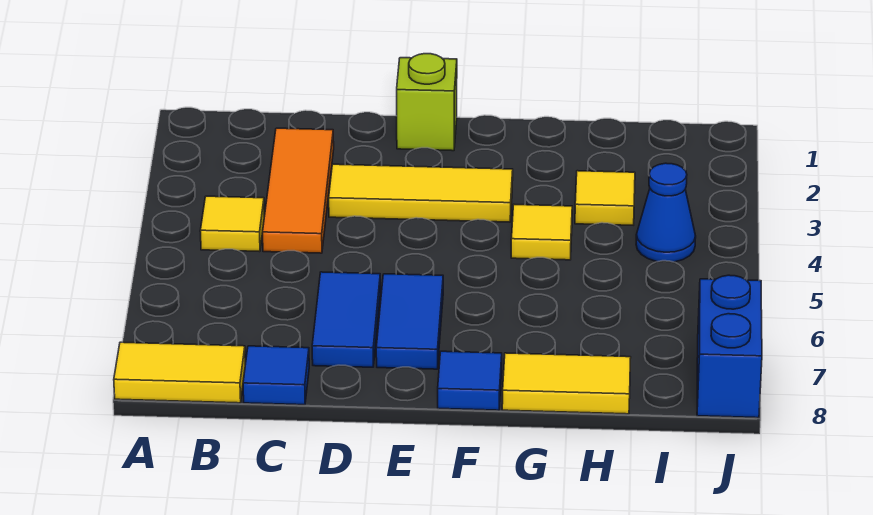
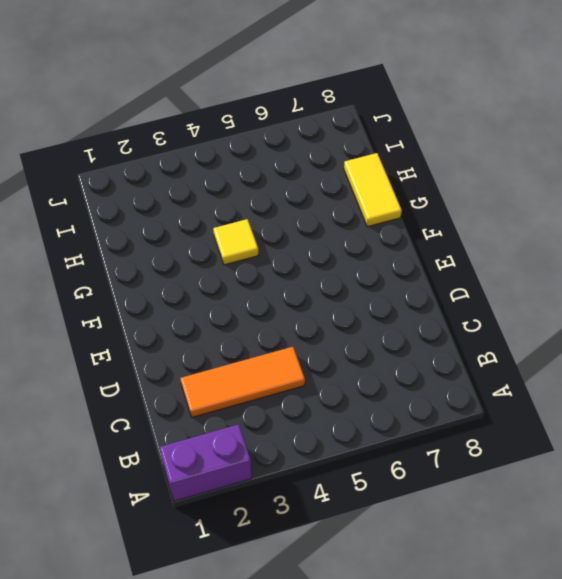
purple 1x2 brick [160,424,251,501] -> none
none -> yellow 1x2 tile [114,342,245,403]
none -> yellow 1x1 tile [200,196,264,252]
none -> blue 1x1 tile [243,346,309,405]

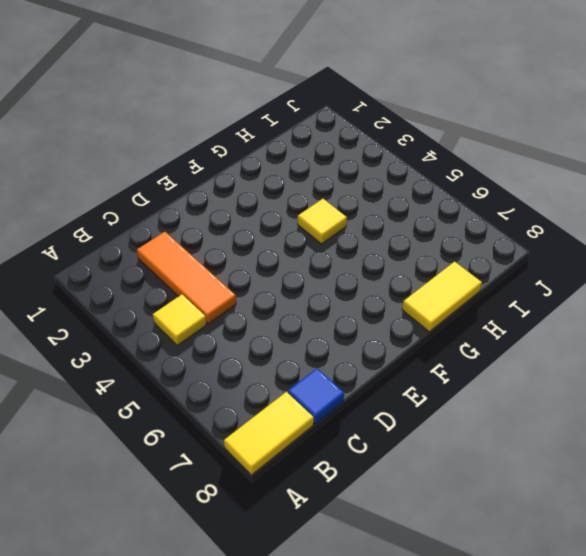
none -> yellow 1x3 tile [329,164,513,222]
none -> blue 1x2 tile [312,272,380,367]
none -> lime 1x1 brick [397,54,457,151]

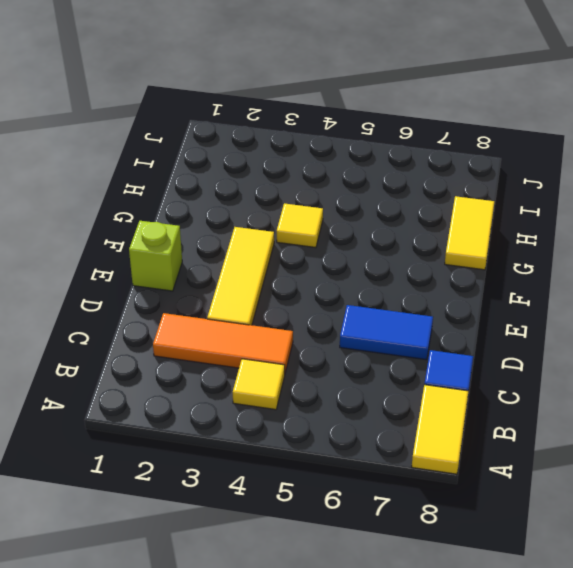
none -> blue 1x2 tile [376,274,443,369]
none -> blue 1x1 tile [438,351,502,410]
none -> yellow 1x1 tile [575,171,635,225]

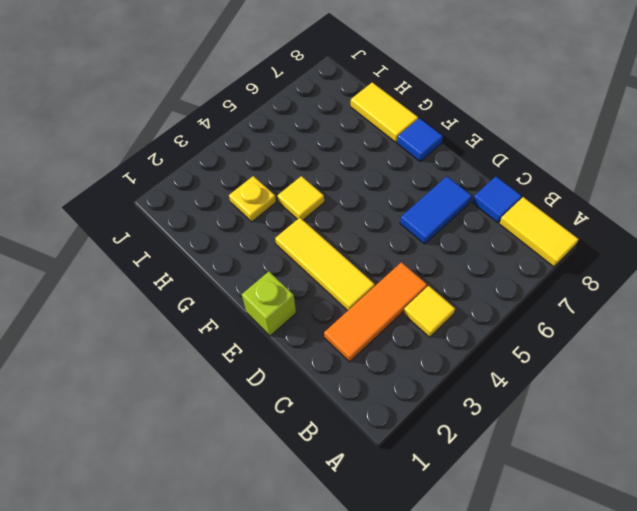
yellow 1x1 plate [229,176,276,222] -> yellow 1x1 tile [575,171,635,225]
none -> blue 1x2 tile [376,274,443,369]
none -> blue 1x1 cone [636,163,696,262]
none -> blue 1x2 brick [697,275,762,418]

